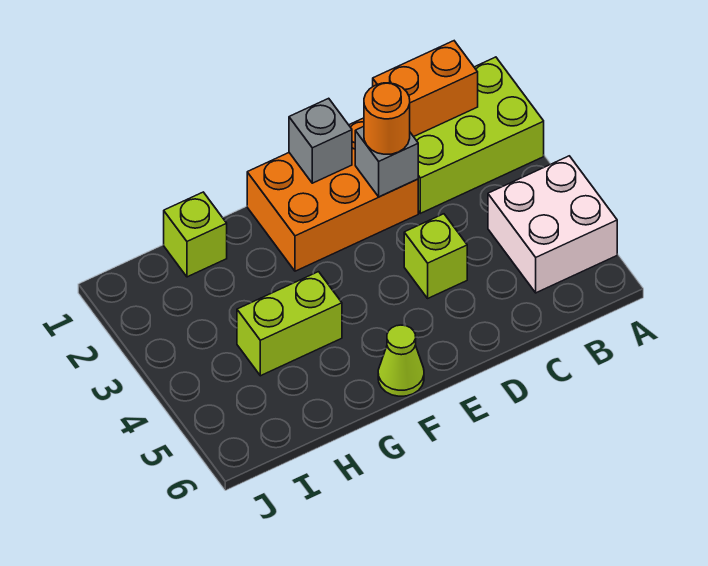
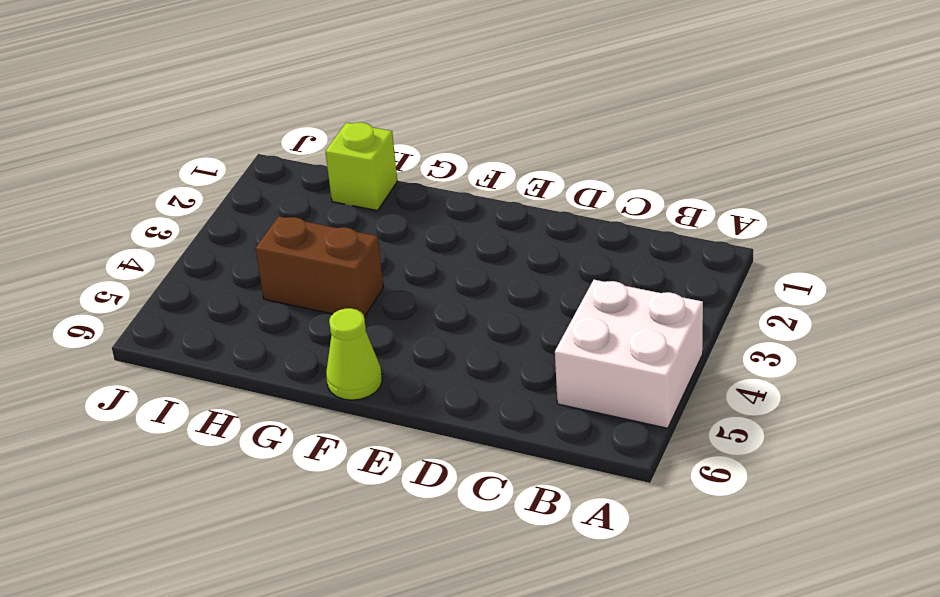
brown 1x2 brick [256,216,383,317] -> lime 1x2 brick [237,272,342,376]
none -> lime 2x3 brick [414,57,544,213]
none -> orange 2x3 brick [247,118,418,271]

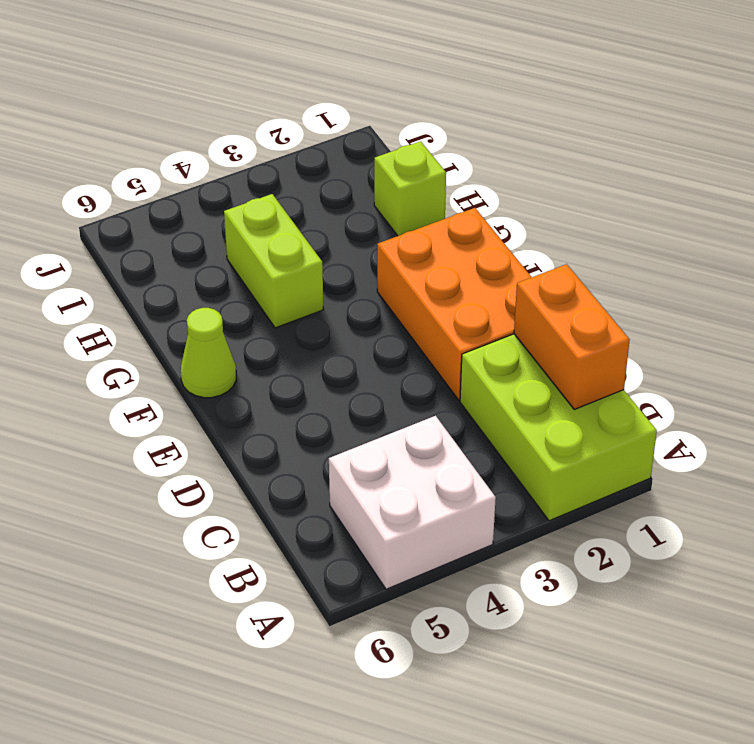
none -> lime 1x1 brick [404,214,467,298]
none -> grey 1x1 brick [355,126,418,197]

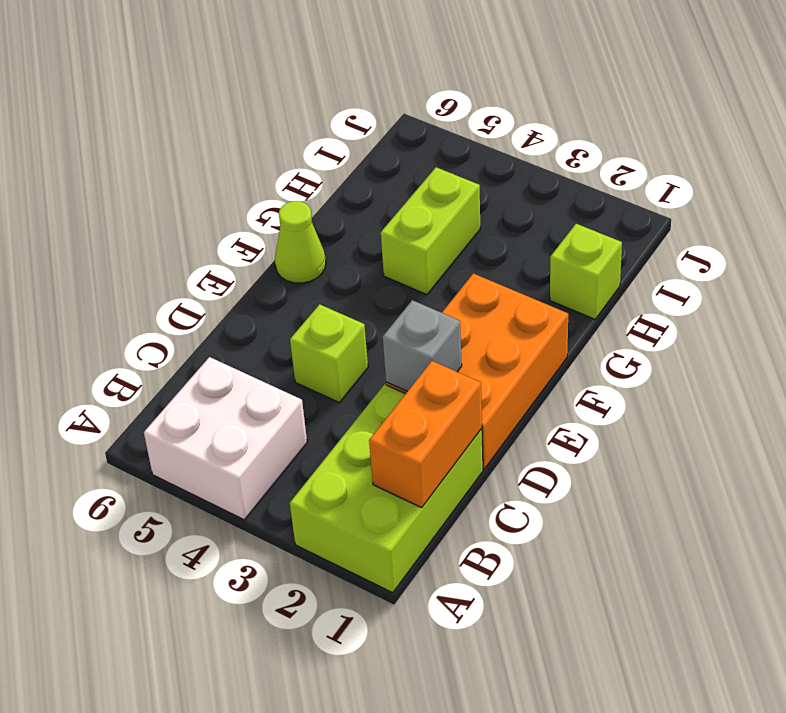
none -> grey 1x1 brick [289,98,352,183]
none -> orange 1x1 round brick [364,83,410,154]

